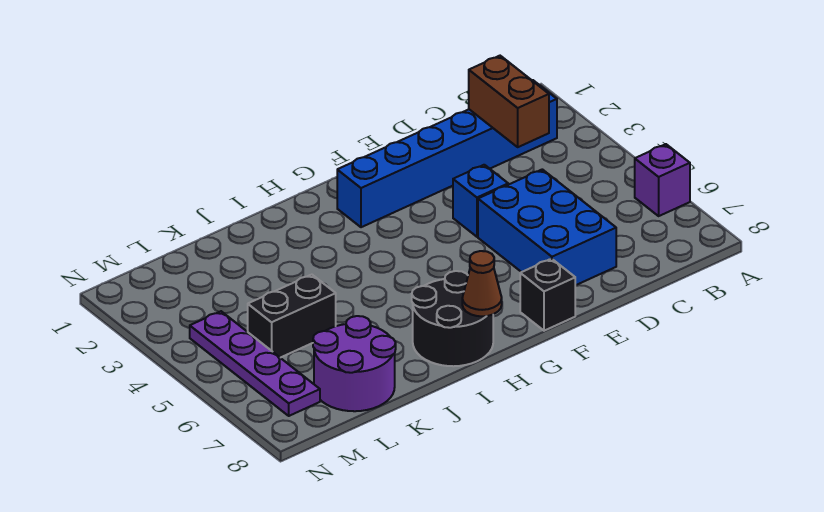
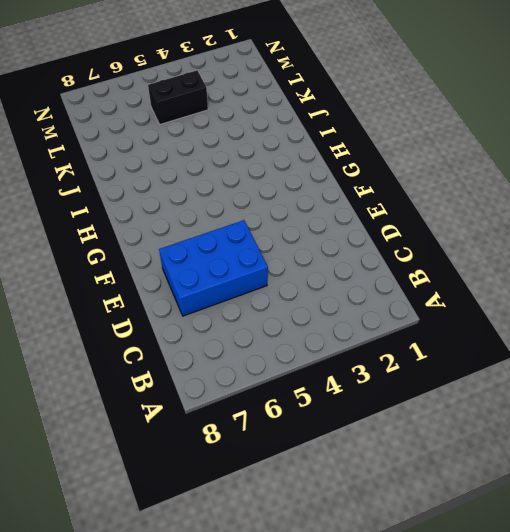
black 1x2 brick [148,71,208,124] -> black 1x2 brick turned to [248,275,336,358]
none -> purple 1x1 brick [635,144,690,216]
none -> blue 1x6 brick [337,80,557,227]

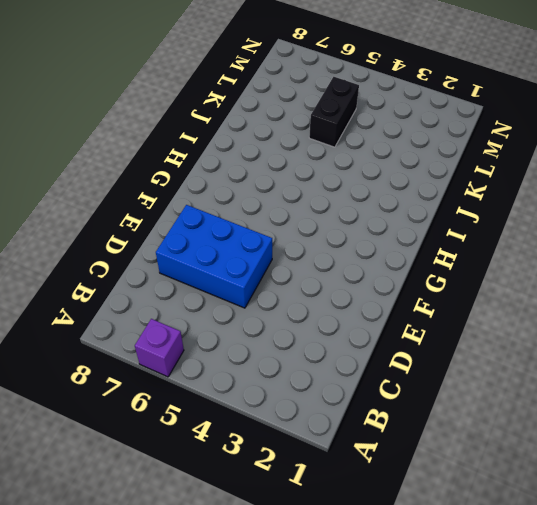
none -> blue 1x6 brick [337,80,557,227]
none -> blue 1x1 brick [453,165,508,237]

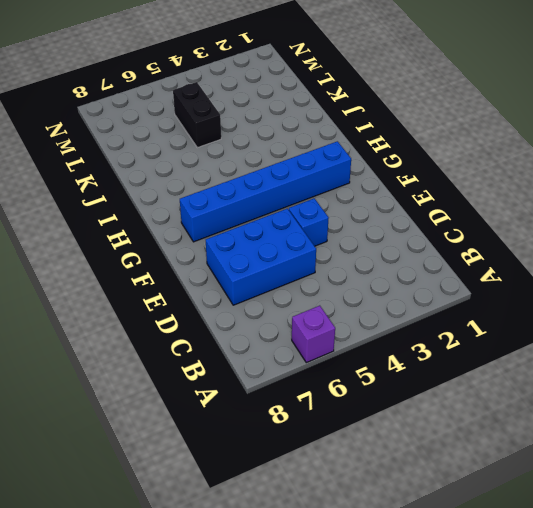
blue 1x6 brick [180,141,351,242] -> blue 1x6 brick turned to [337,80,557,227]
none -> black 1x1 brick [520,259,575,331]
none -> black 2x2 round brick [412,271,493,366]

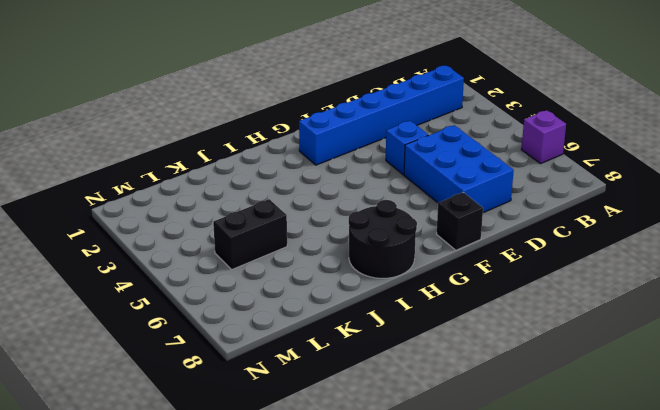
none -> purple 2x2 round brick [313,316,396,411]
none -> purple 1x4 plate [190,311,320,416]

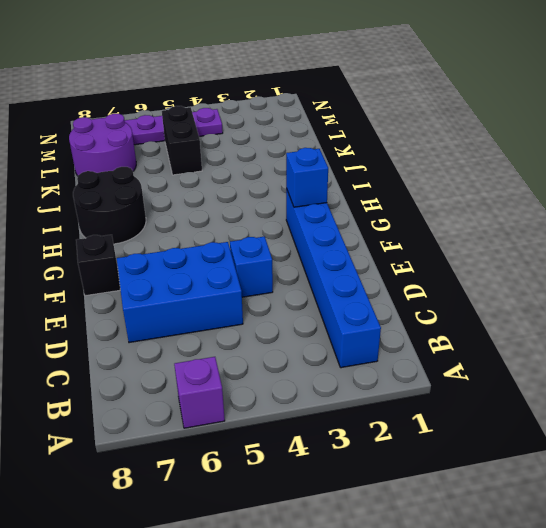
blue 1x1 brick [286,148,328,207] -> none
none -> brown 1x2 brick [469,56,549,147]
none -> brown 1x1 cone [462,251,502,316]

